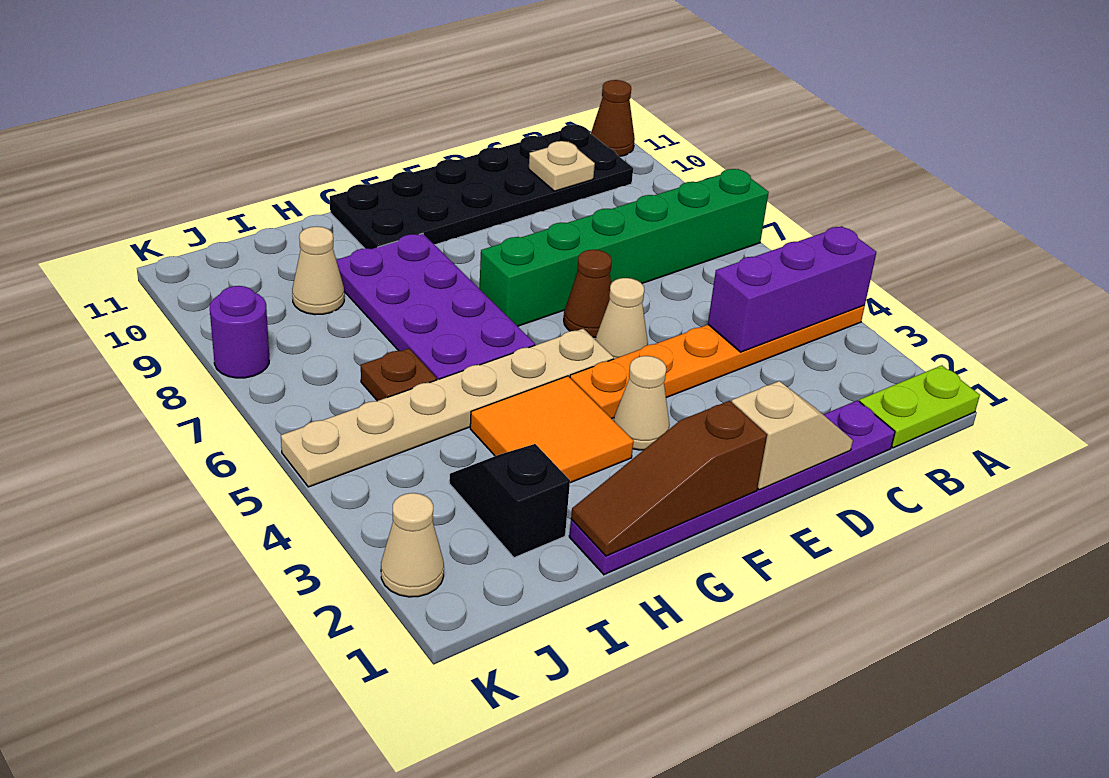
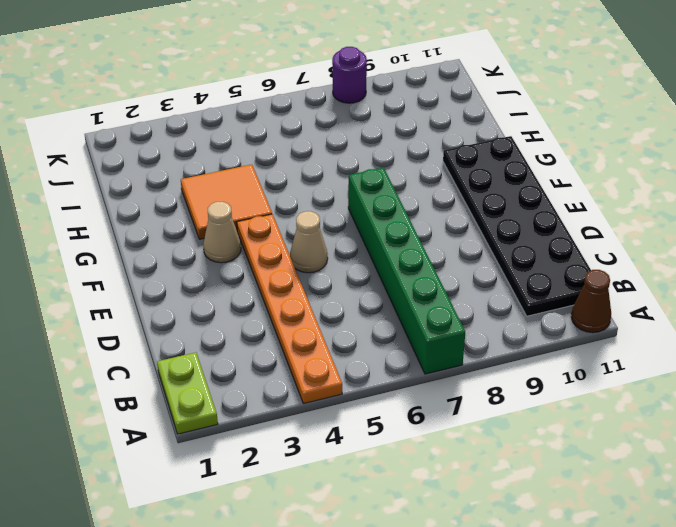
none -> purple 1x6 plate [569,400,895,575]
none -> brown 1x1 cone [564,250,612,337]
none -> tan 1x6 plate [281,329,614,487]

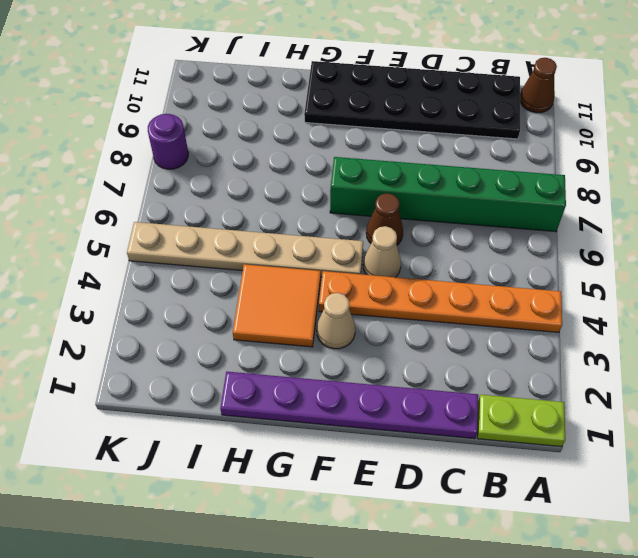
none -> purple 2x4 plate [336,234,535,380]
none -> black 1x2 slope [449,444,570,558]
none -> brown 1x1 plate [361,348,437,401]

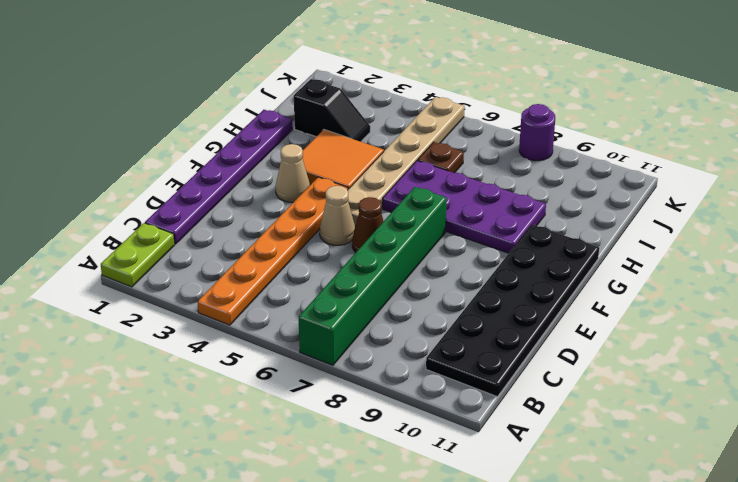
none -> brown 1x1 cone [591,80,635,157]
none -> tan 1x1 cone [292,227,344,315]
none -> tan 1x1 cone [381,493,444,597]

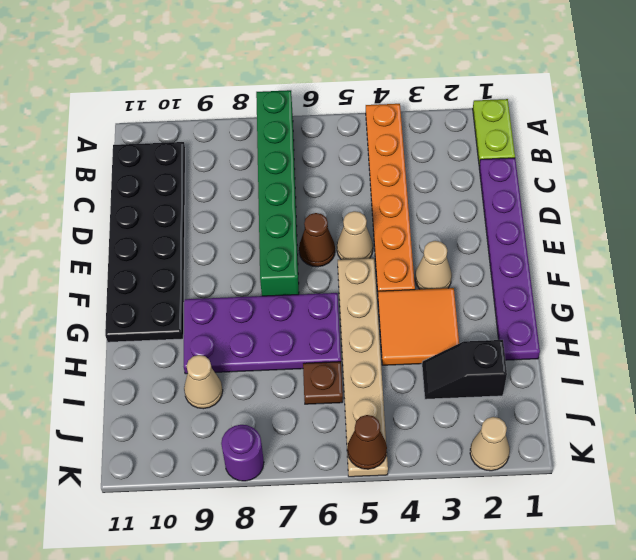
brown 1x1 cone [347,415,387,469] -> brown 1x1 cone moved to [591,80,635,157]
none -> purple 1x3 brick [708,226,876,352]
none -> tan 1x1 plate [529,141,595,191]
none -> tan 1x2 slope [732,381,853,490]

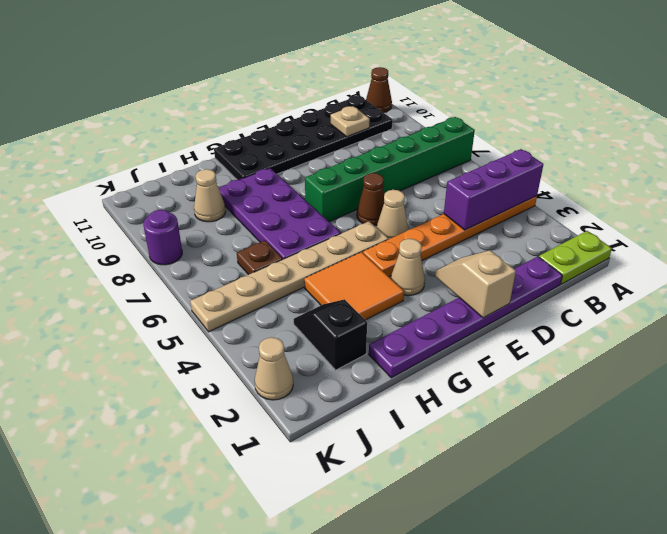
tan 1x2 slope [435,250,516,318] -> tan 1x2 slope turned to [732,381,853,490]
none -> brown 1x3 slope [571,401,767,556]

